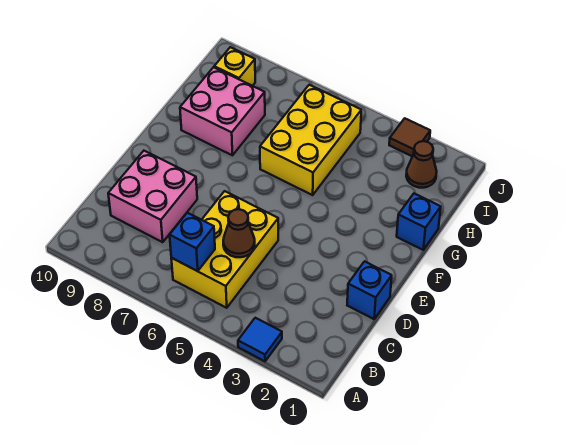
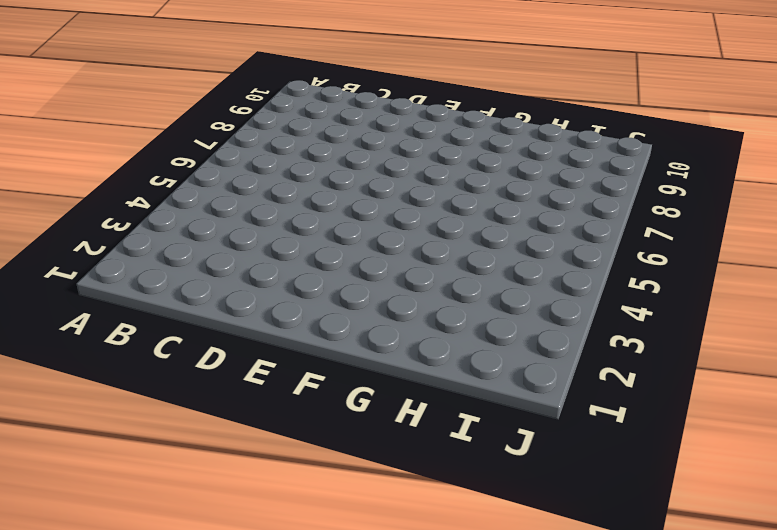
none -> blue 1x1 tile [238,318,282,361]
none -> yellow 2x3 brick [171,191,278,308]
none -> pink 2x2 brick [108,151,197,242]

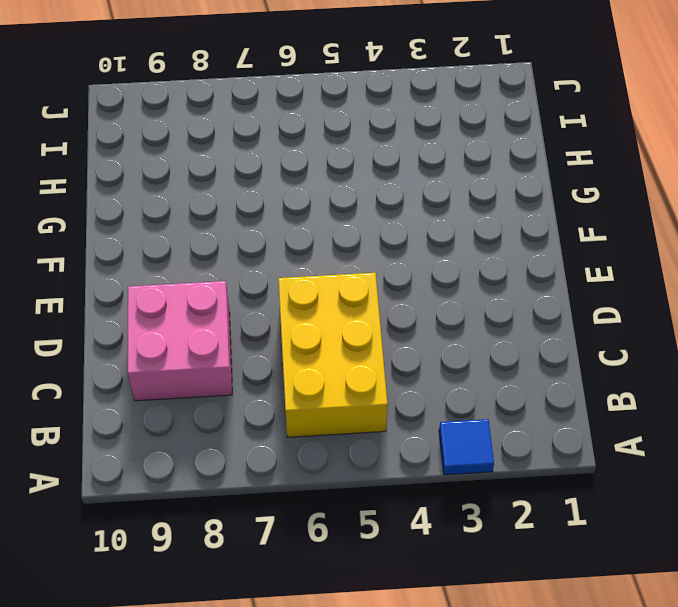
none -> blue 1x1 brick [347,261,392,319]
none -> blue 1x1 brick [397,194,441,250]
none -> yellow 2x3 brick [260,85,361,195]

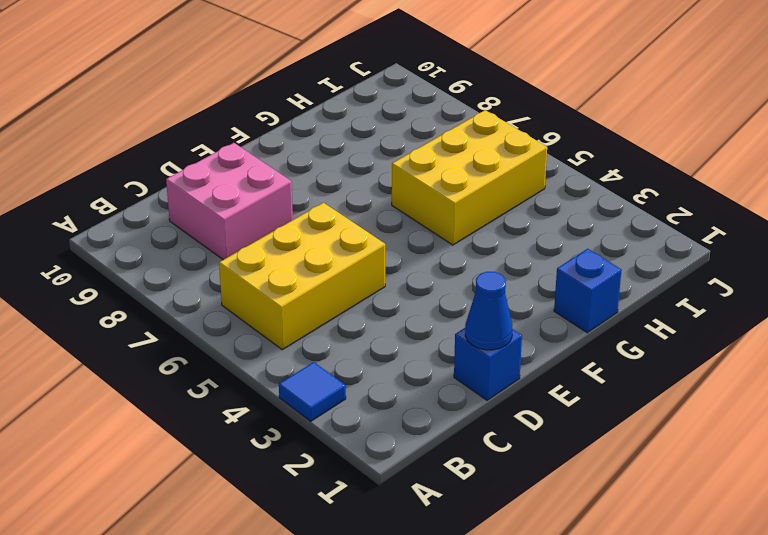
blue 1x1 cone [465,272,512,350] -> none
none -> pink 2x2 brick [180,67,265,155]
none -> brown 1x1 cone [406,141,437,188]
none -> yellow 1x1 brick [214,47,255,86]

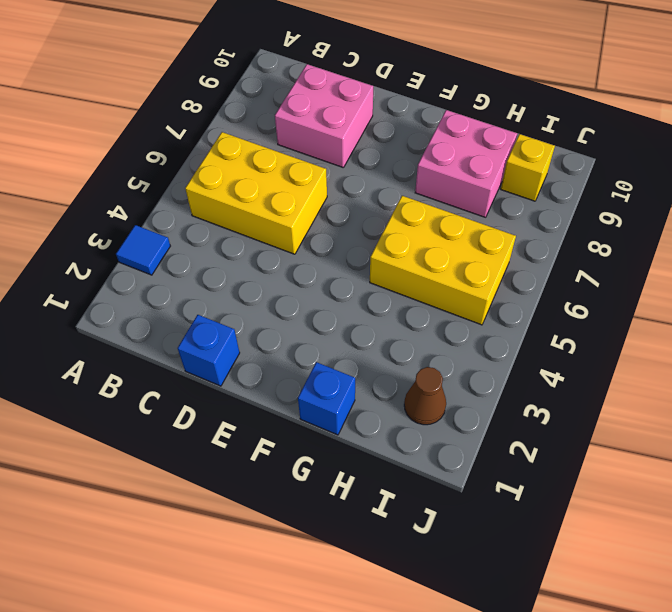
none -> brown 1x1 tile [389,118,430,156]
none -> blue 1x1 brick [170,213,215,271]
none -> brown 1x1 cone [223,209,255,257]

